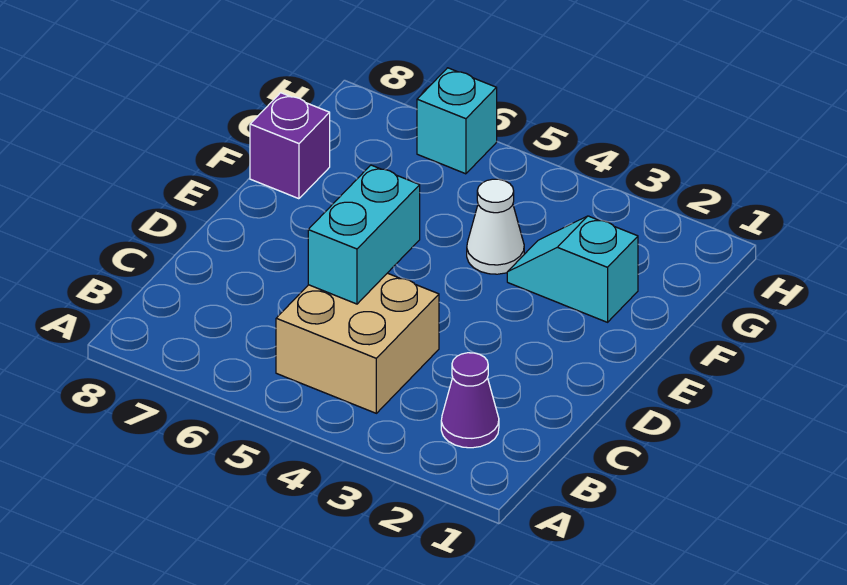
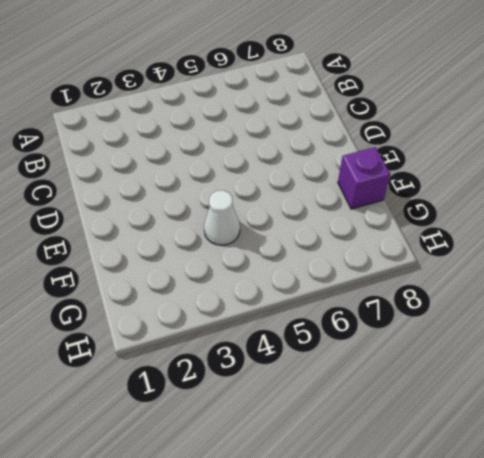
none -> purple 1x1 cone [441,353,499,448]
none -> tan 2x2 brick [276,273,439,413]

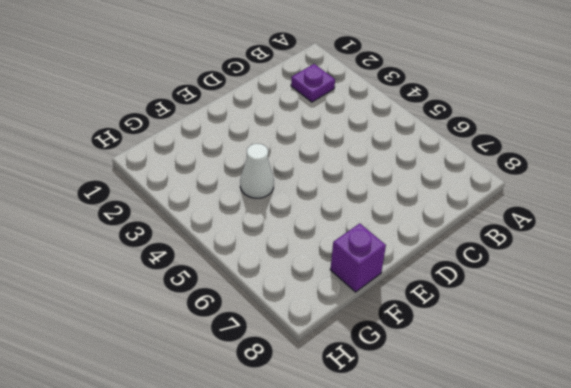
purple 1x1 plate [291,64,335,102] -> purple 1x1 cone [441,353,499,448]
none -> tan 2x2 brick [276,273,439,413]
none -> cyan 1x2 slope [507,216,638,322]

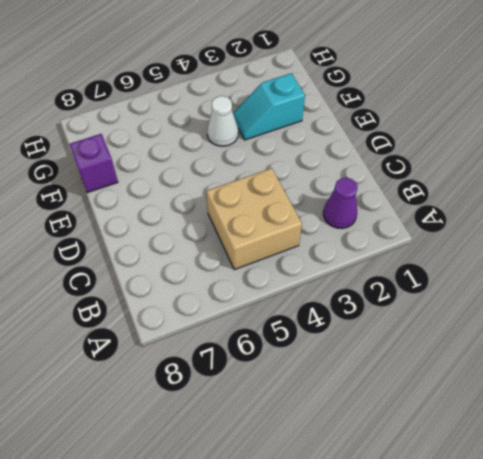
none -> cyan 1x1 brick [417,68,497,174]
none -> cyan 1x2 brick [308,165,420,304]

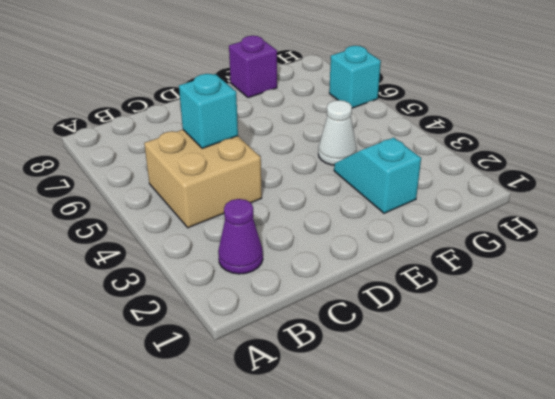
cyan 1x1 brick [179,74,238,148] -> cyan 1x2 brick [308,165,420,304]

